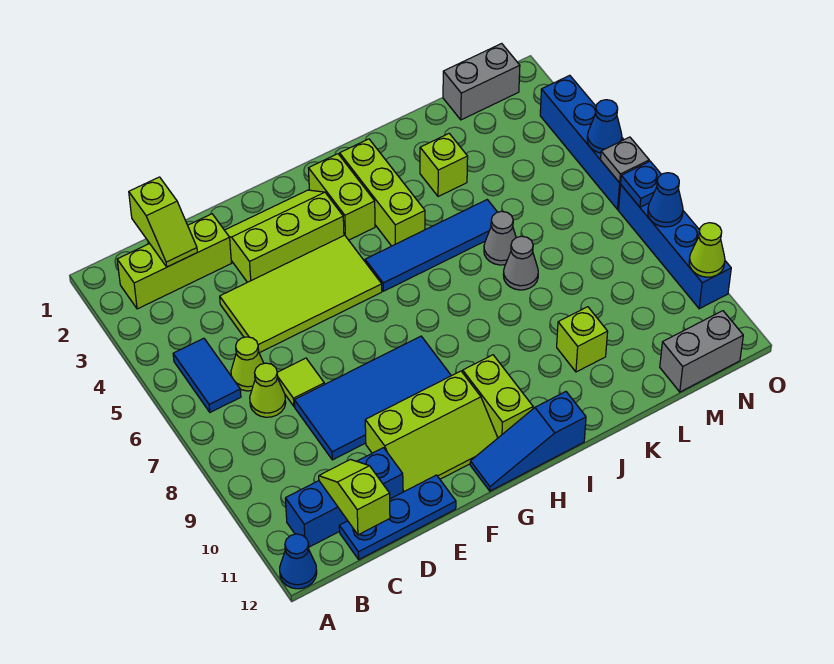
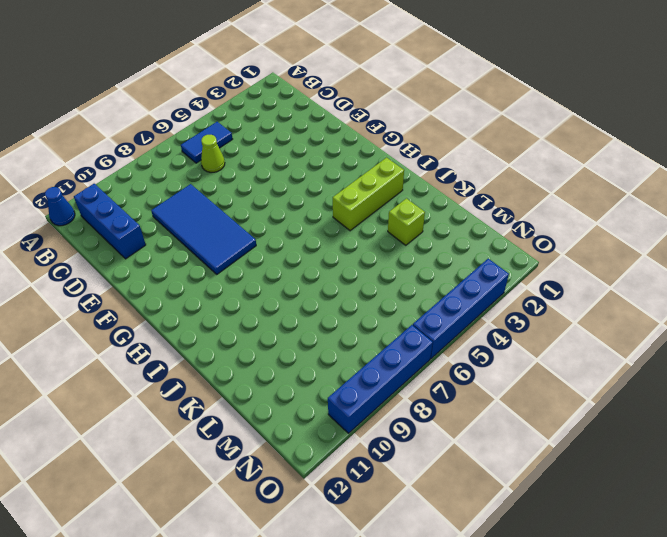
none -> lime 1x3 brick [117,214,231,309]
none -> lime 1x1 cone [250,363,286,417]
none -> blue 1x3 plate [339,475,456,559]
none -> lime 2x4 tile [220,235,382,353]

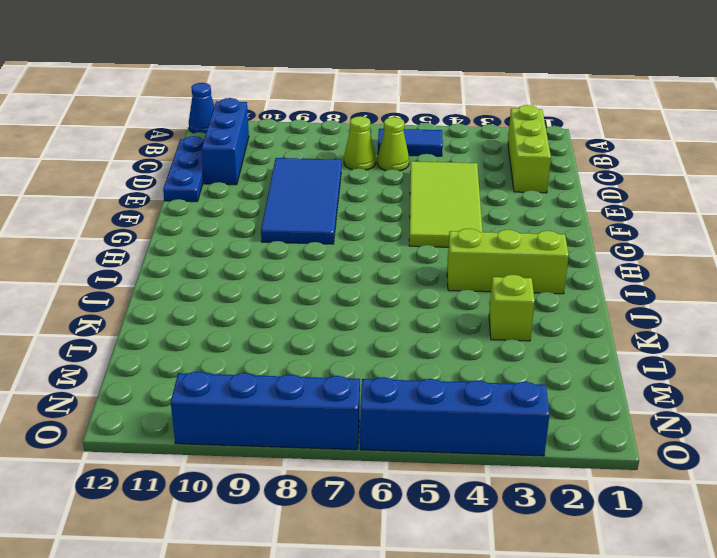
none -> lime 1x1 tile [277,358,324,406]
none -> lime 2x3 slope [225,190,344,282]
none -> lime 2x3 slope [365,371,498,492]
none -> blue 1x3 slope [470,392,586,491]

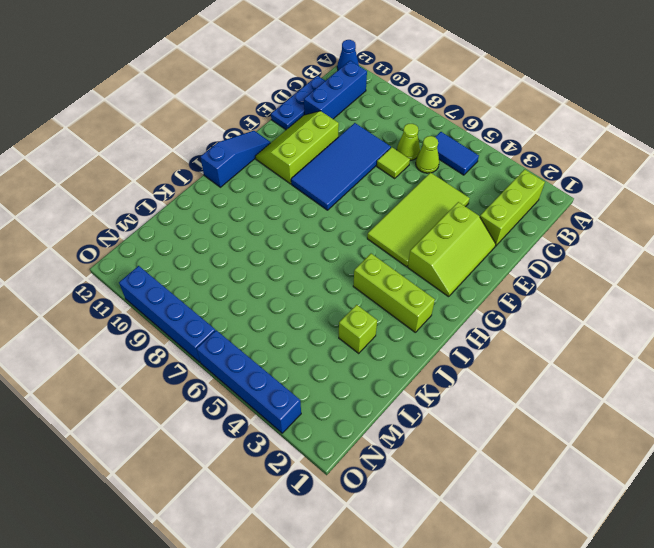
none -> lime 1x2 brick [309,154,375,240]
none -> blue 1x4 tile [365,200,497,291]
none -> lime 1x2 brick [463,355,533,438]
none -> grey 1x1 cone [484,211,516,265]

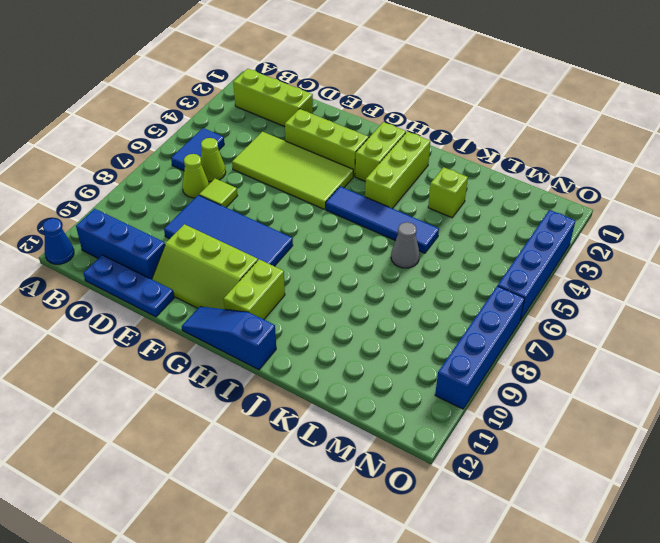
none -> grey 1x1 cone [503,236,538,290]
none -> lime 1x1 brick [557,307,608,372]
none -> grey 1x2 brick [443,44,520,120]
none -> grey 1x2 brick [660,311,743,392]

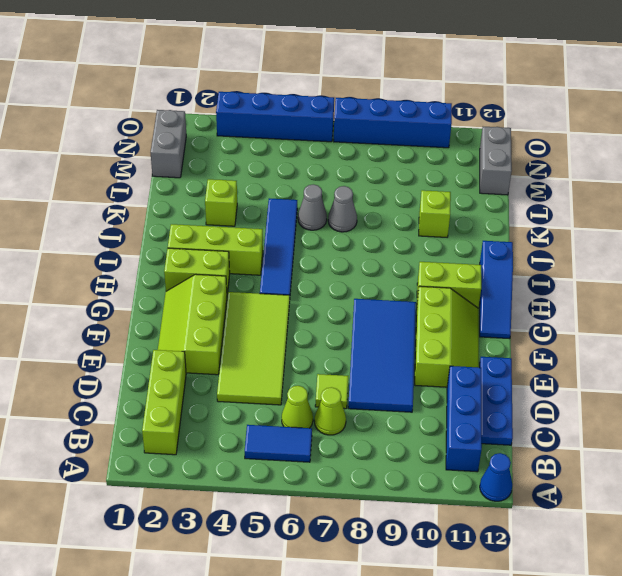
none -> lime 1x2 slope [129,177,197,267]
none -> lime 1x2 slope [319,460,390,535]
none -> blue 1x1 cone [587,100,622,153]
none -> grey 1x1 plate [601,137,649,183]

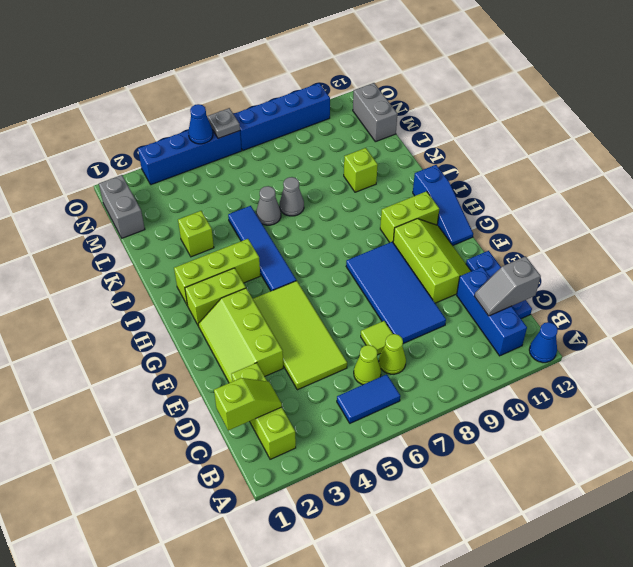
grey 1x2 slope [474,256,541,316] -> lime 1x2 slope [319,460,390,535]
none -> blue 1x1 plate [621,161,661,207]
none -> blue 1x1 cone [648,173,683,227]
none -> lime 1x1 cone [689,223,725,277]

